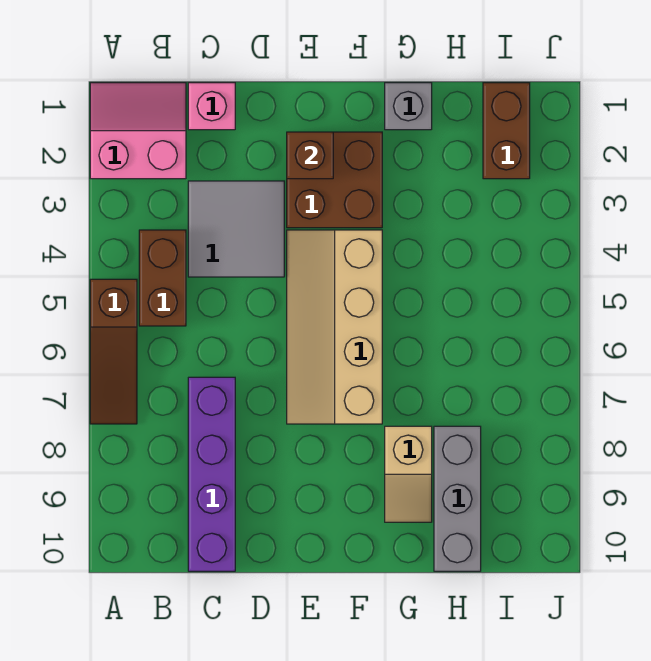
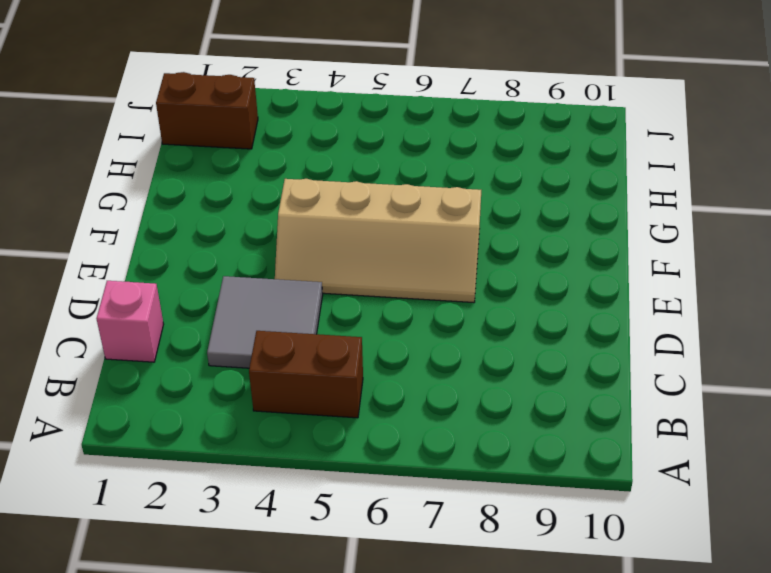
none -> pink 2x2 slope [90,83,186,179]
none -> brown 1x3 slope [90,279,137,424]
none -> purple 1x4 brick [188,377,235,571]

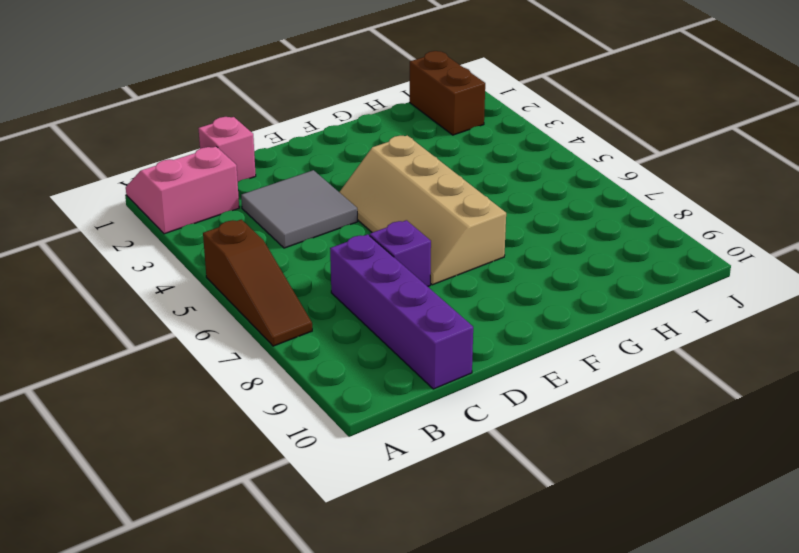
purple 1x1 brick [370,220,431,287] -> none
none -> brown 1x2 brick [139,230,186,326]
none -> brown 2x2 brick [287,132,382,228]
none -> grey 1x1 brick [385,83,432,130]

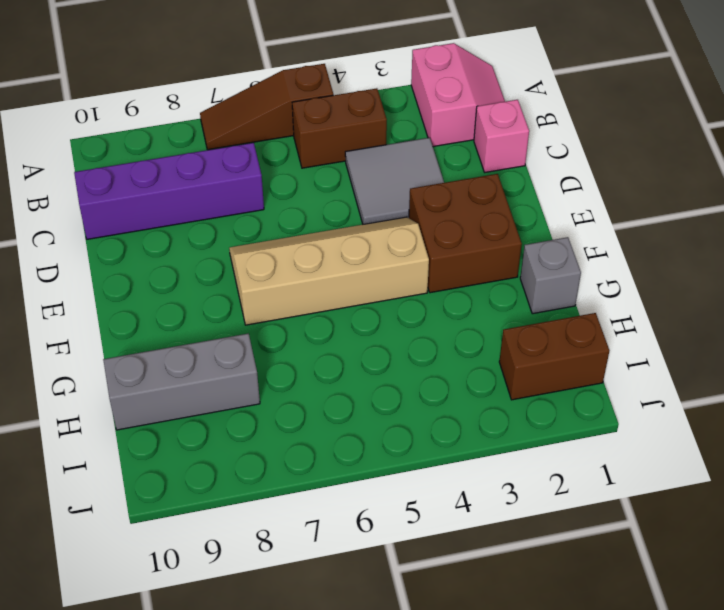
none -> tan 1x2 slope [385,426,432,522]
none -> brown 1x1 brick [287,132,333,179]

